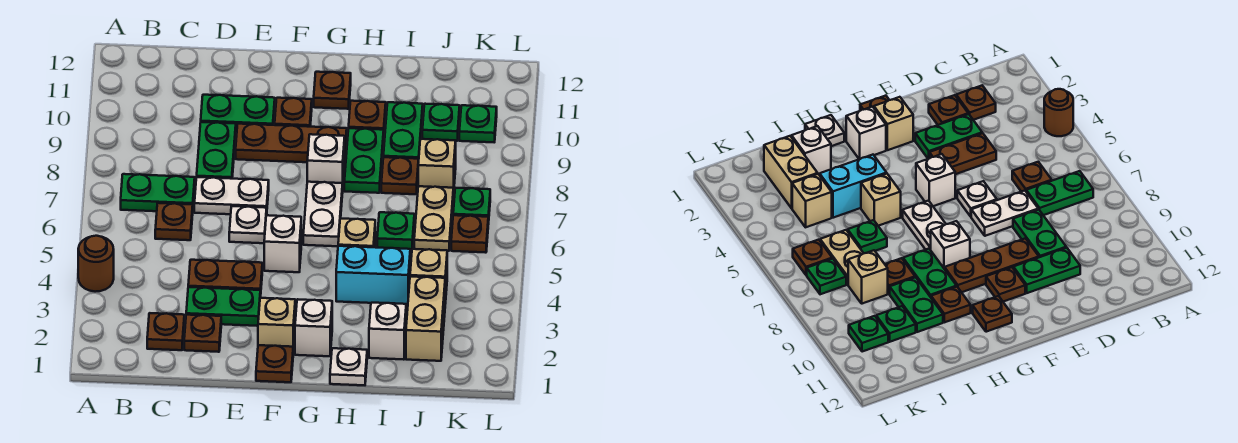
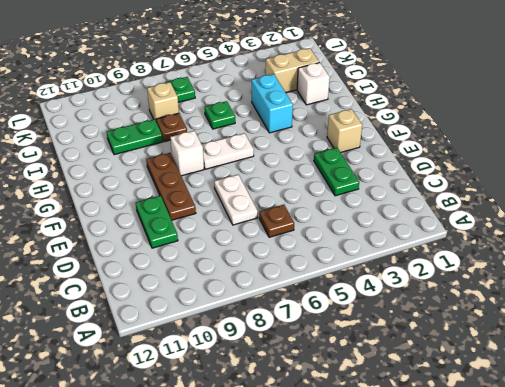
none -> brown 1x1 round brick [78,236,114,292]
none -> green 1x2 plate [121,174,195,211]
none -> brown 1x1 plate [147,313,184,350]
none -> brown 1x1 plate [184,315,221,352]

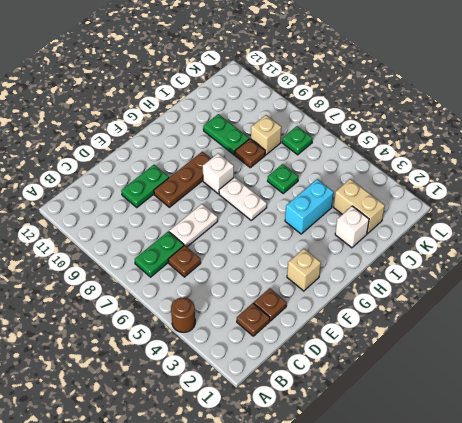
none -> green 1x2 plate [186,287,260,326]
none -> brown 1x2 plate [188,260,262,298]
none -> green 1x2 plate [197,122,236,179]
none -> white 1x1 plate [229,206,267,243]

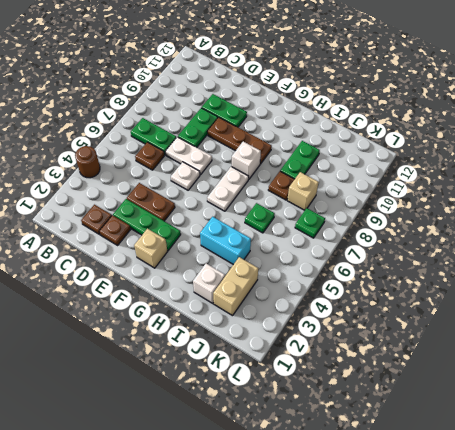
green 1x3 plate [113,199,181,251] -> green 1x2 plate [186,287,260,326]
none -> brown 1x1 plate [256,345,293,382]
none -> white 1x1 brick [264,215,301,272]
none -> brown 1x1 plate [275,98,312,127]
none -> white 1x1 brick [295,299,332,356]

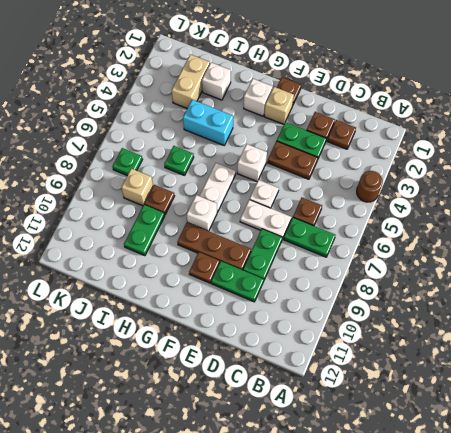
none -> brown 1x1 plate [314,72,351,109]
none -> white 1x1 plate [330,348,367,385]
none -> tan 1x1 brick [338,218,375,247]
none -> green 1x2 plate [344,128,384,193]

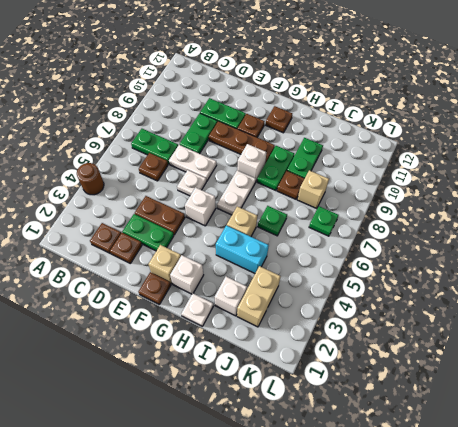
none -> brown 1x1 plate [349,101,386,130]
none -> tan 1x1 brick [410,249,447,304]
none -> tan 1x2 plate [414,186,453,251]
none -> green 1x1 plate [422,104,460,141]

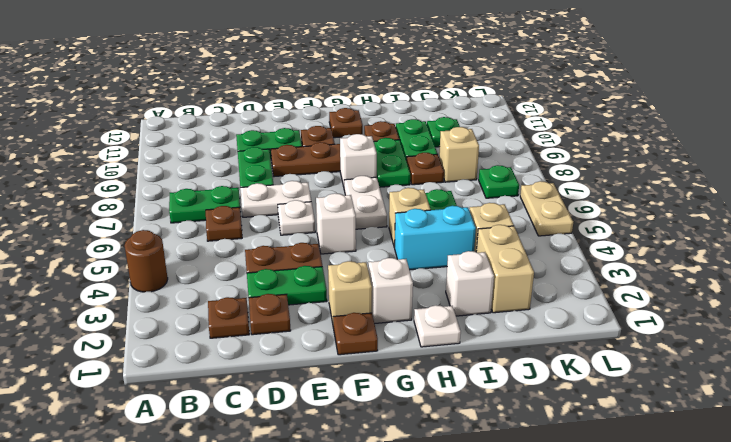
tan 1x2 plate [520,181,573,236] -> tan 1x2 plate moved to [414,186,453,251]
none -> brown 1x1 plate [451,215,488,253]
none -> green 1x1 plate [459,105,497,142]

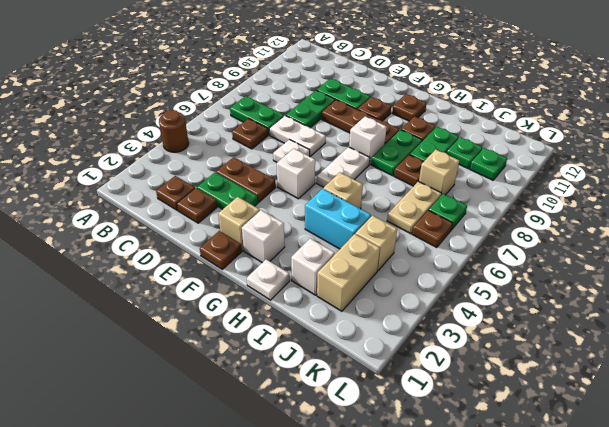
none -> green 1x1 plate [377,212,414,249]

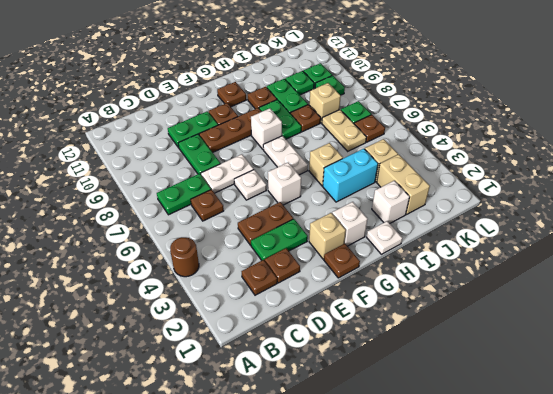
green 1x1 plate [315,76,345,95] -> green 1x1 plate moved to [377,212,414,249]

